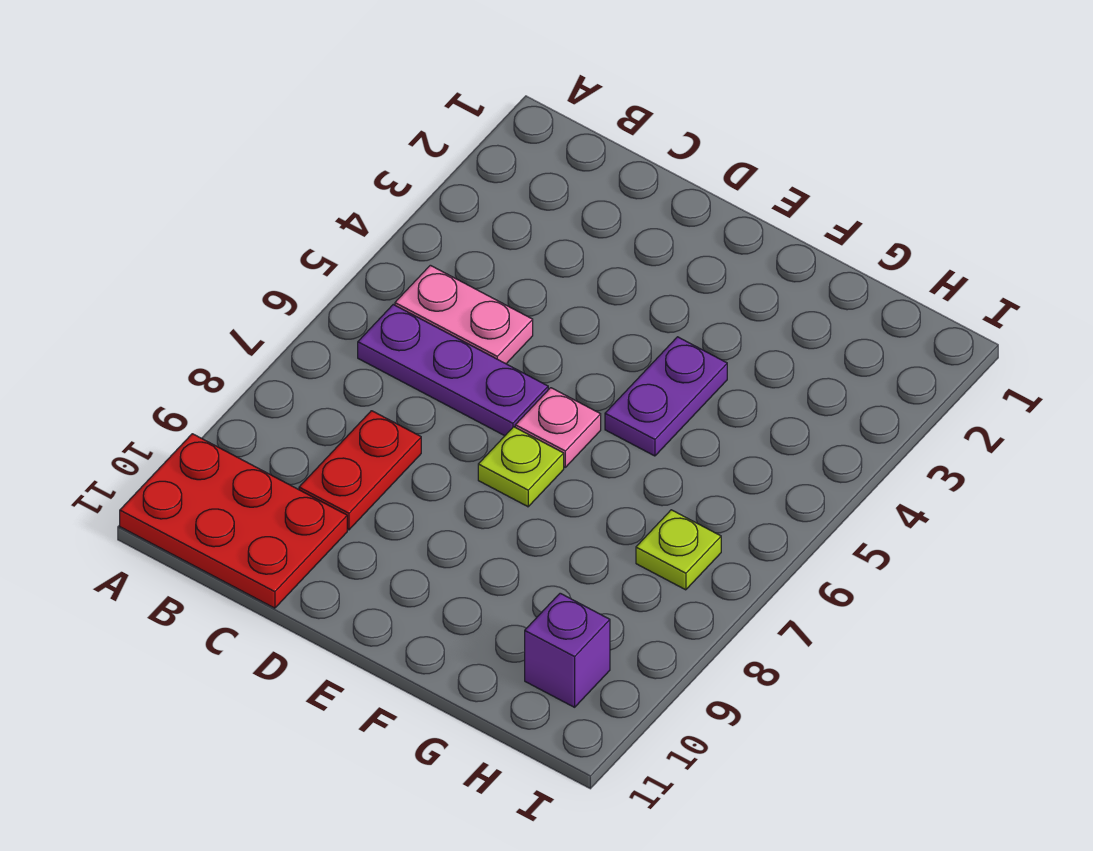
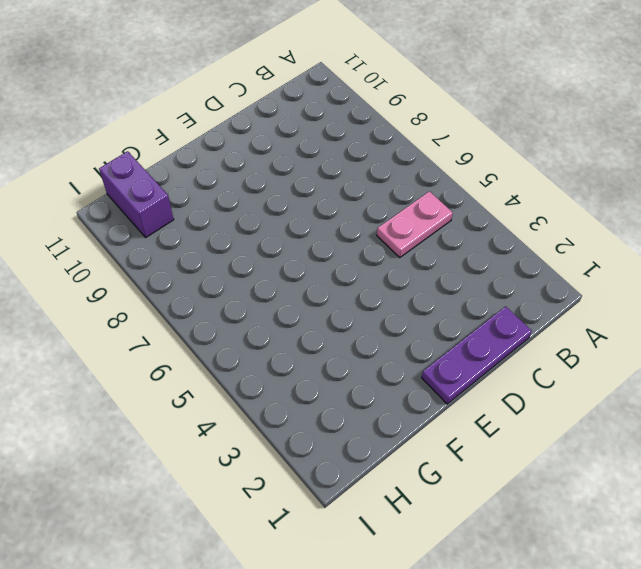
purple 1x3 plate [422,306,532,404] -> purple 1x3 plate moved to [358,305,548,436]
purple 1x2 brick [99,151,174,237] -> purple 1x1 brick [525,593,610,707]
none -> red 2x3 plate [120,434,347,608]
none -> red 1x2 plate [299,411,421,530]

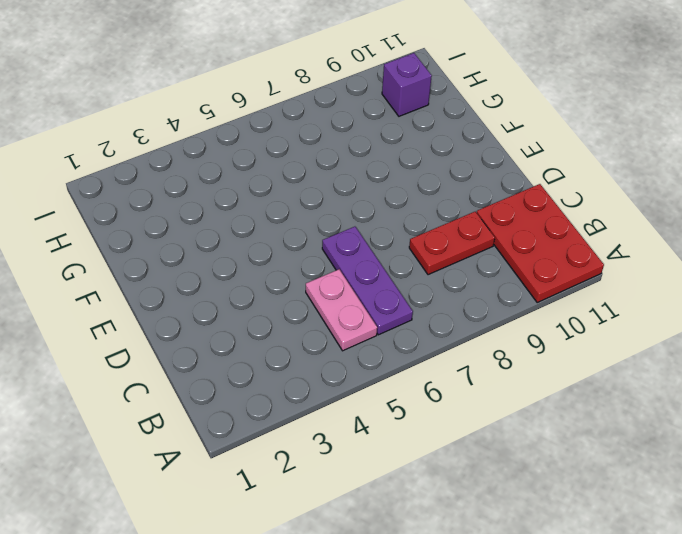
none -> pink 1x1 plate [515,388,601,467]
none -> lime 1x1 plate [478,427,564,507]

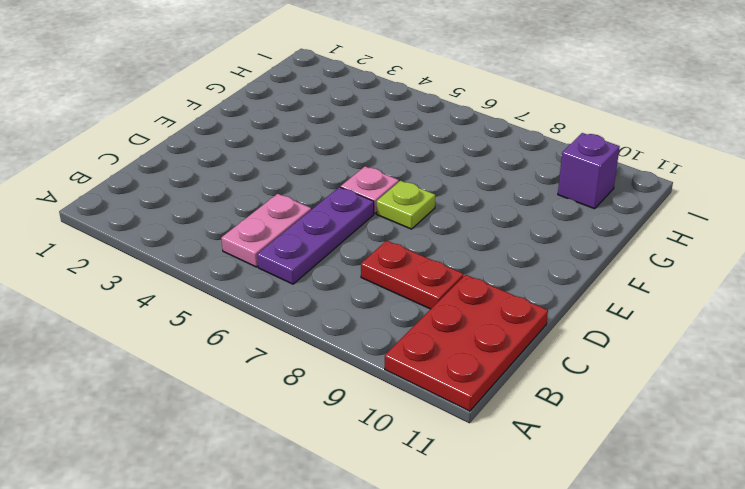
none -> purple 1x2 plate [605,337,727,456]
none -> lime 1x1 plate [636,510,721,590]

